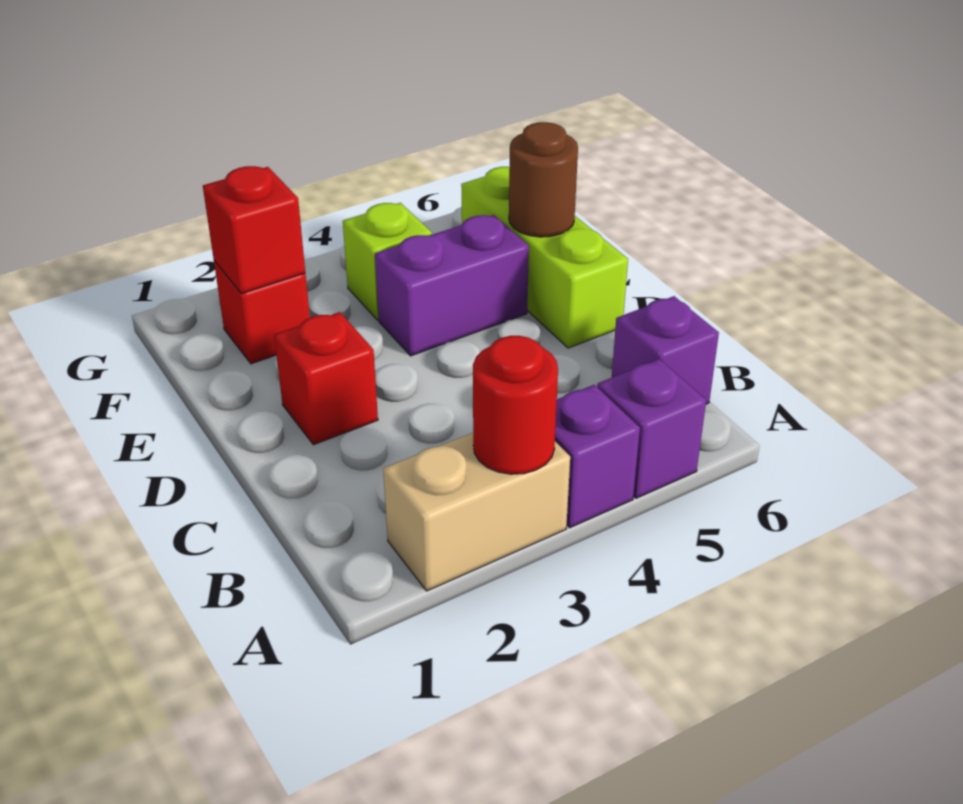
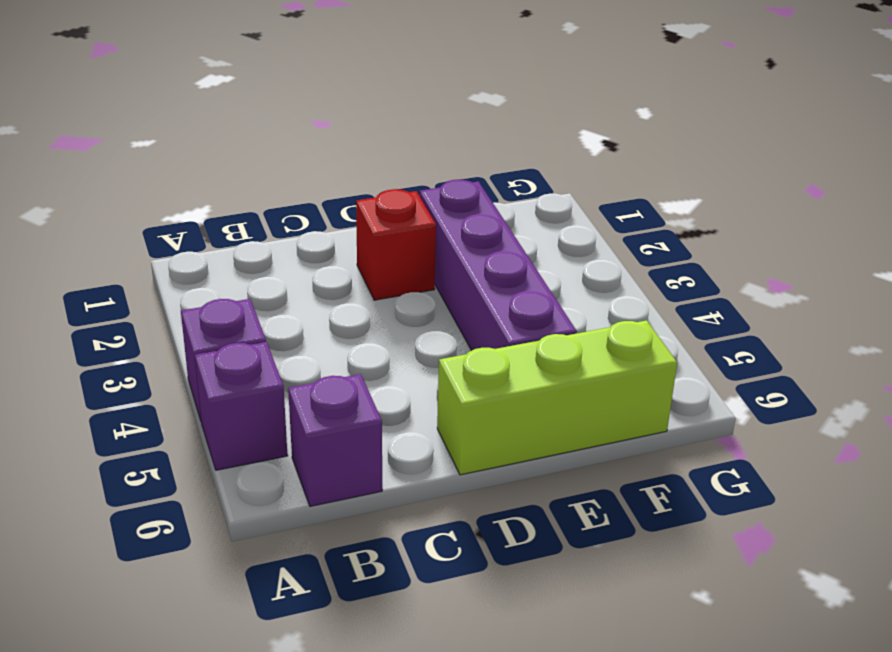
purple 1x4 brick [420,180,577,350] -> purple 1x2 brick [375,215,529,356]
none -> tan 1x2 brick [383,433,570,591]
none -> red 1x1 brick [214,261,310,364]
none -> lime 1x1 brick [343,203,432,320]

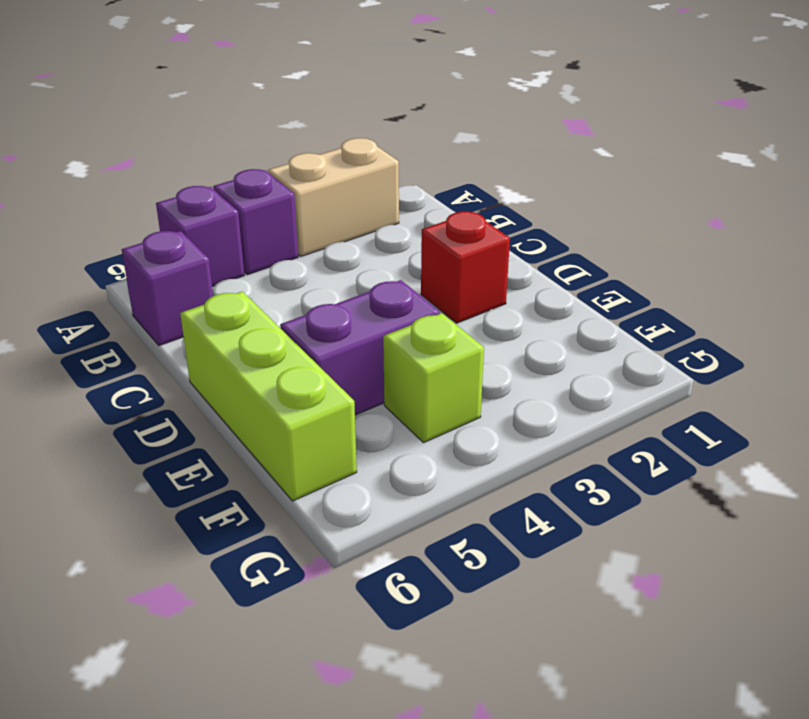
none -> red 1x1 brick [214,261,310,364]
none -> red 1x1 round brick [473,336,558,474]
none -> brown 1x1 round brick [509,122,578,237]

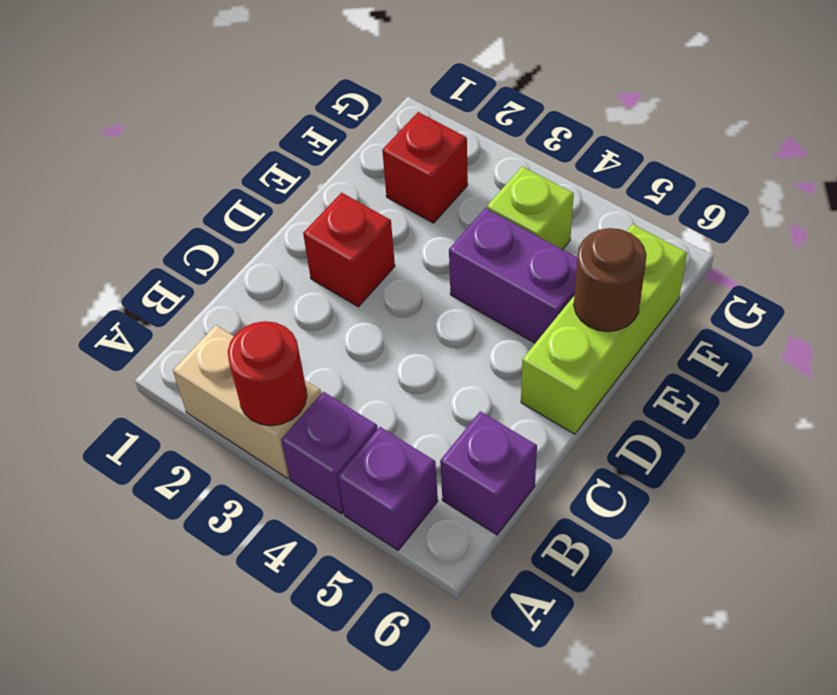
none -> red 1x1 brick [203,166,305,293]

